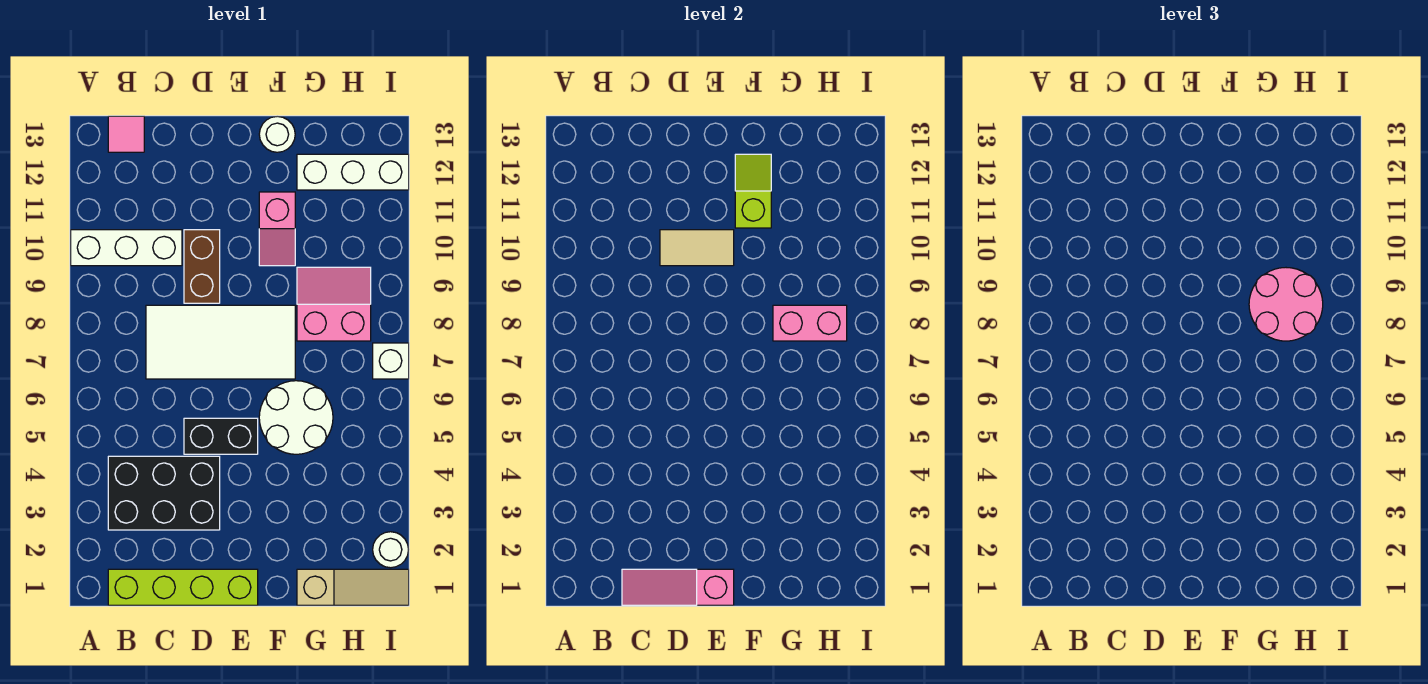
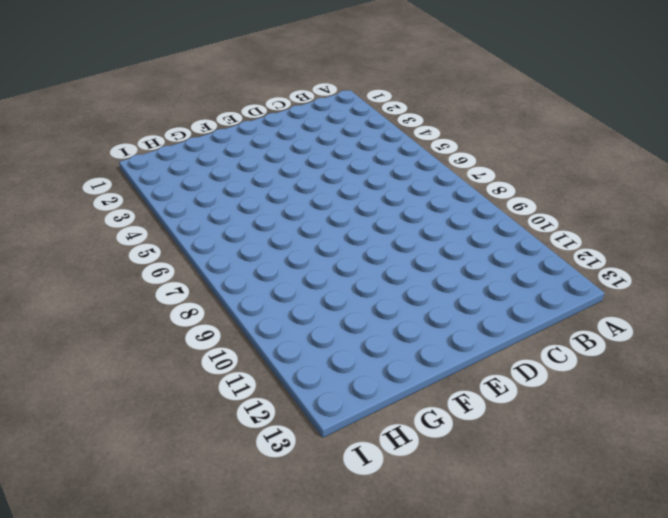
none -> white 1x3 brick [71,230,182,266]
none -> lime 1x4 brick [108,569,258,605]
none -> black 2x3 brick [108,456,220,530]

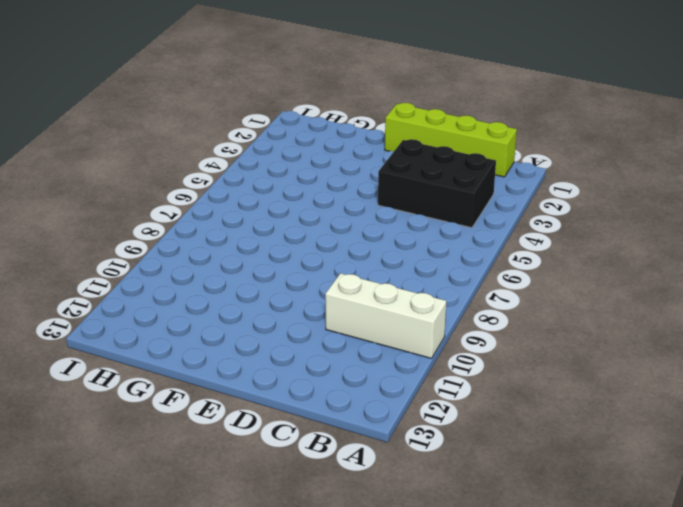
none -> pink 1x1 tile [108,116,144,152]
none -> white 2x4 tile [146,305,295,379]
none -> black 1x2 brick [184,418,258,454]

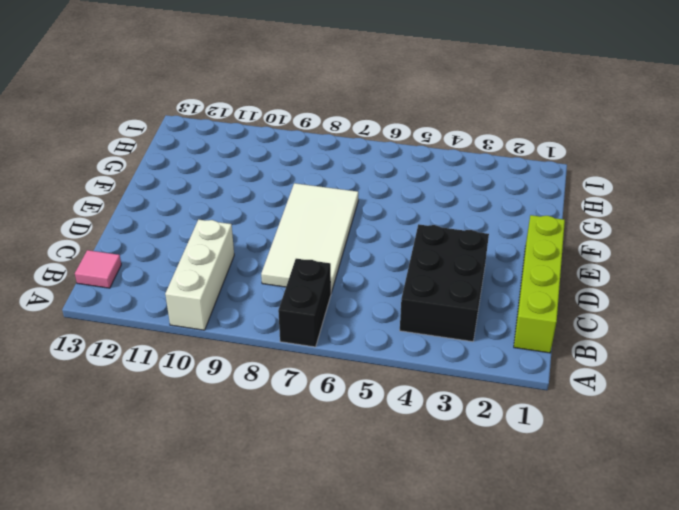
black 1x2 brick [278,259,331,347] -> black 1x2 brick moved to [184,418,258,454]
none -> brown 1x2 brick [184,230,220,303]
none -> white 2x2 round brick [259,381,333,454]
none -> pink 1x2 slope [259,192,295,266]

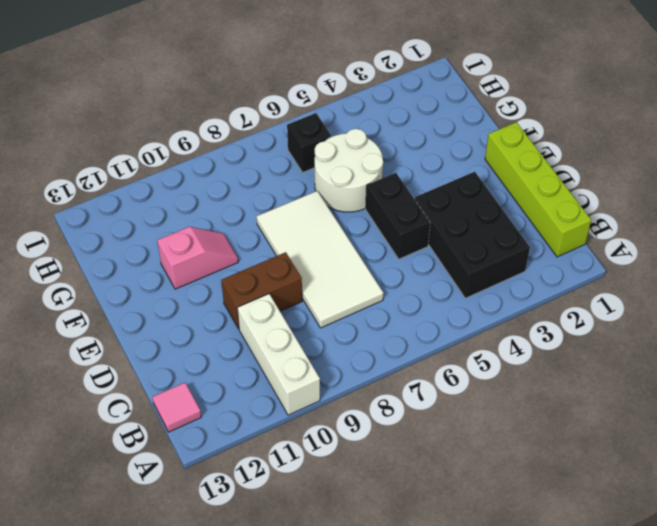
black 1x1 brick [287,113,331,172] -> none
none -> white 1x1 round brick [259,116,295,152]
none -> tan 1x3 slope [297,569,409,605]
none -> pink 2x2 slope [297,267,371,341]

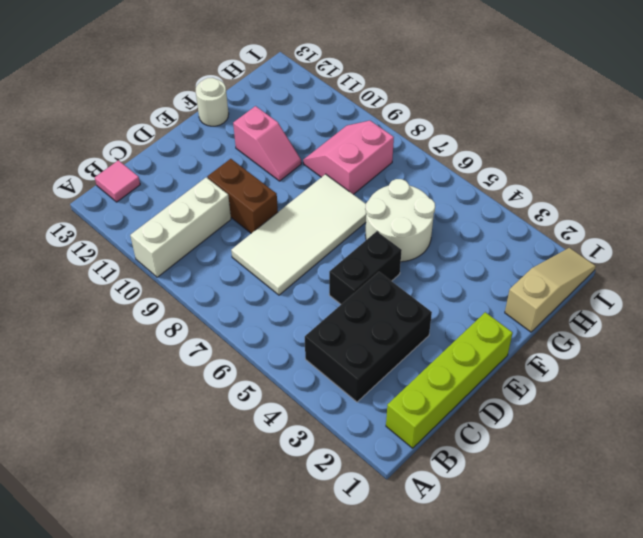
none -> white 1x3 brick [297,154,409,190]
none -> white 1x1 round brick [373,532,409,568]
none -> white 1x1 brick [373,343,409,379]

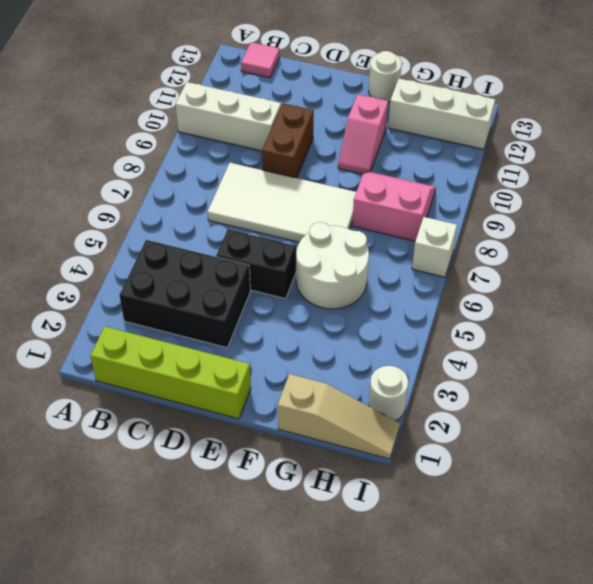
none -> pink 1x3 slope [622,569,734,605]
none -> tan 1x2 tile [660,230,734,266]
none -> lime 1x2 slope [735,154,771,228]

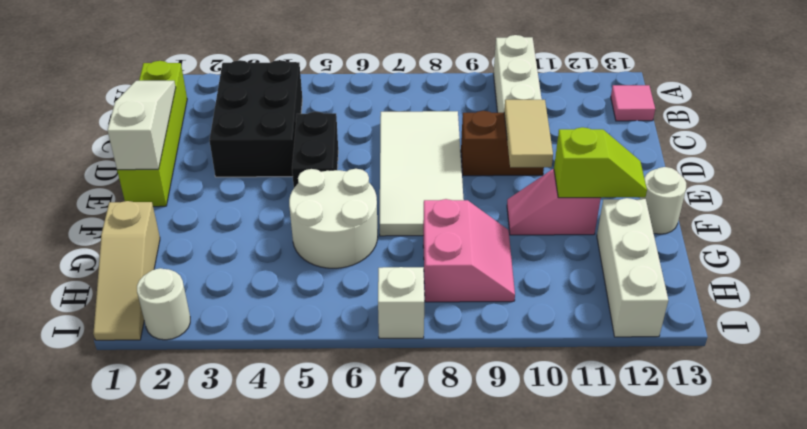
white 1x3 slope [108,81,176,170] -> pink 1x3 slope [622,569,734,605]
none -> pink 1x2 brick [773,305,847,341]
none -> pink 2x2 round brick [1249,268,1323,341]

